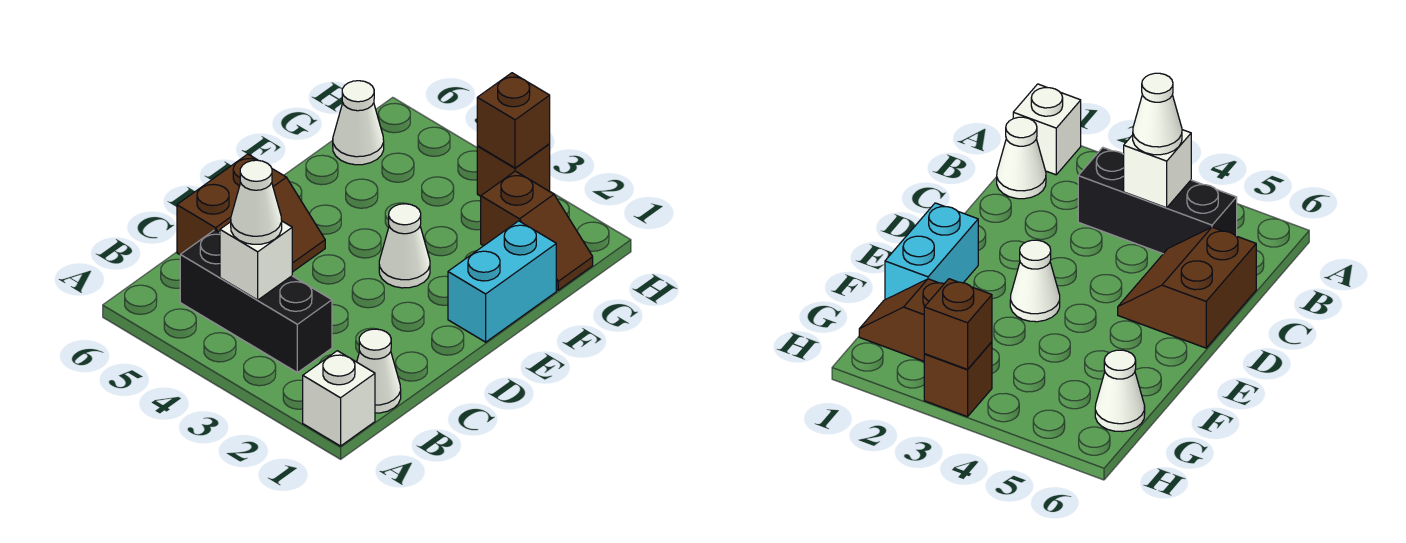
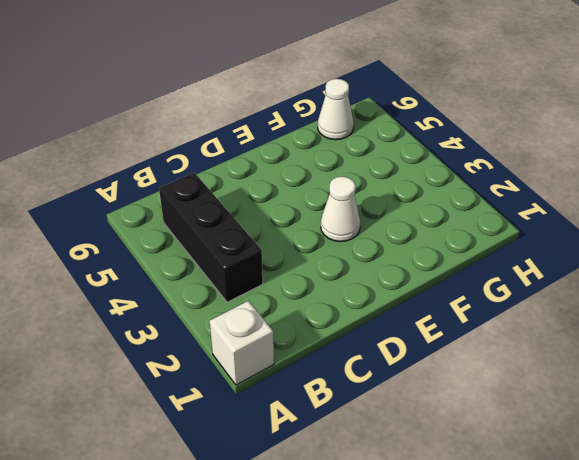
none -> white 1x1 cone [357,329,401,413]
none -> brown 2x2 slope [177,154,325,272]
none -> cyan 1x2 brick [448,221,556,342]

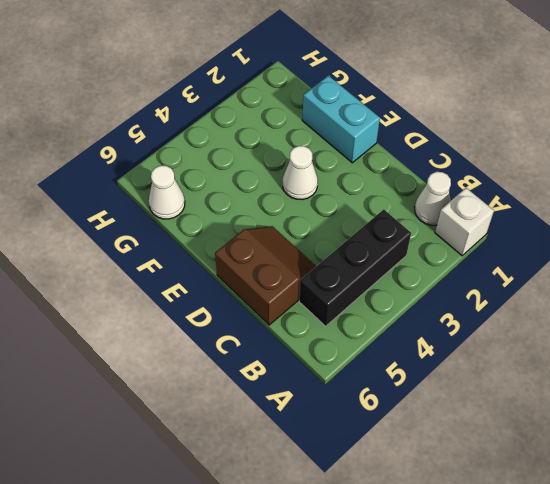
none -> brown 1x2 slope [481,171,593,290]
none -> brown 1x1 brick [477,144,550,196]
none -> white 1x1 brick [220,221,292,300]

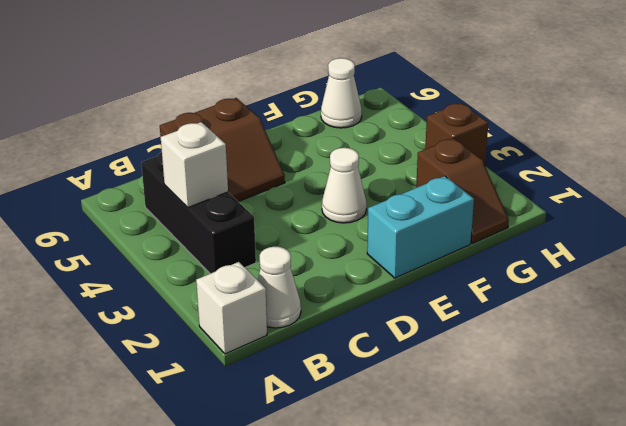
none -> brown 1x1 brick [477,73,550,168]
none -> white 1x1 cone [231,160,282,244]

